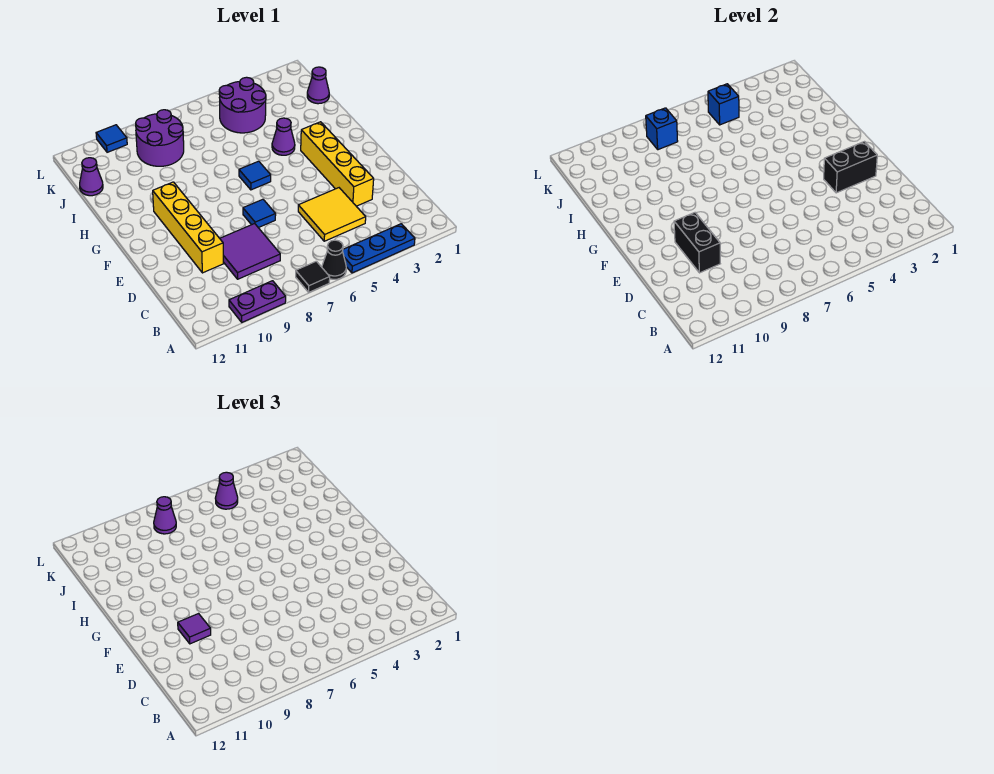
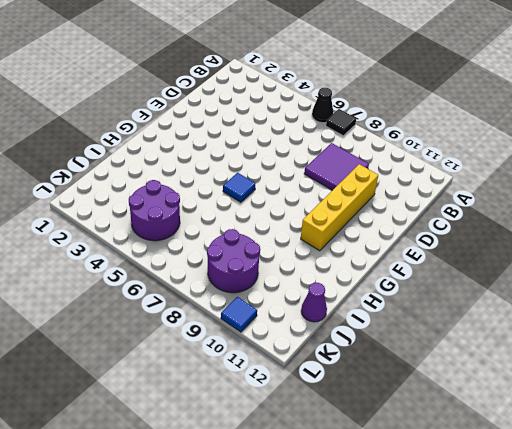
none -> blue 1x3 plate [343,224,415,273]
none -> purple 1x2 plate [229,281,286,322]
none -> yellow 2x2 tile [298,188,366,241]

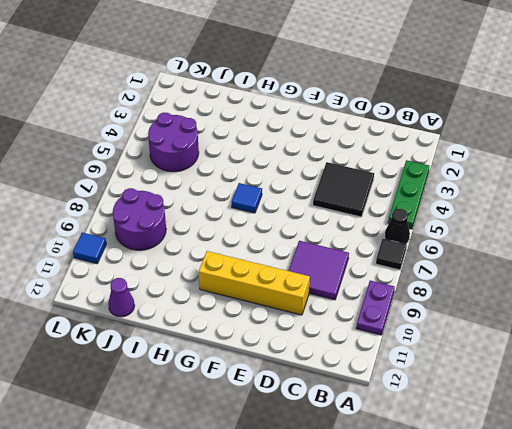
green 1x3 plate [388,160,430,229] -> blue 1x3 plate [343,224,415,273]
black 2x2 tile [313,162,374,217] -> yellow 2x2 tile [298,188,366,241]
none -> yellow 1x4 brick [301,122,374,206]
none -> blue 1x1 tile [243,199,276,228]
none -> purple 1x1 cone [272,118,295,155]

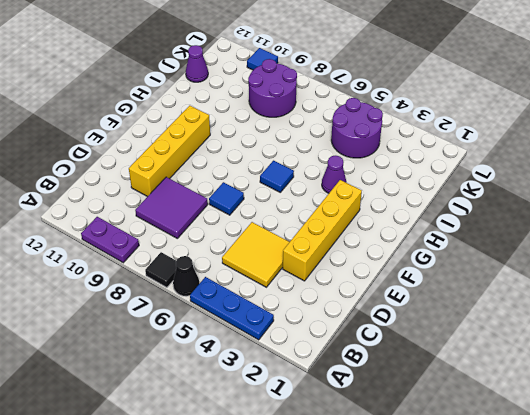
none -> purple 1x1 cone [307,67,329,104]
none -> black 1x2 brick [674,213,720,273]
none -> black 1x2 brick [824,142,877,193]

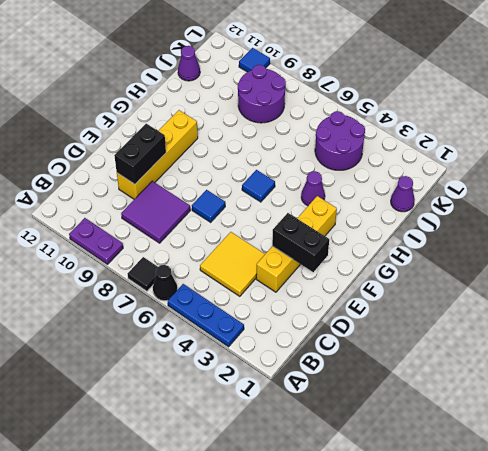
none -> blue 1x1 brick [708,84,739,125]
none -> blue 1x1 brick [646,108,678,150]
none -> purple 1x1 tile [178,614,211,644]

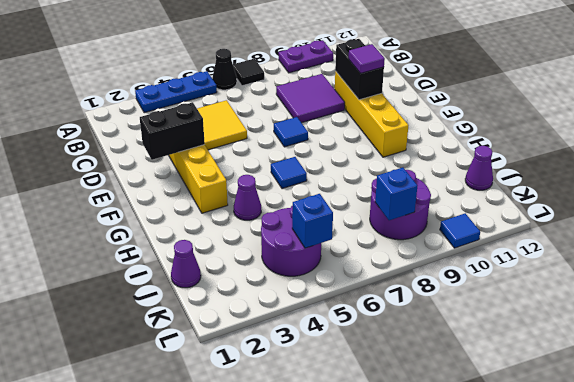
none -> purple 1x1 cone [215,472,238,509]
none -> purple 1x1 cone [154,497,176,534]

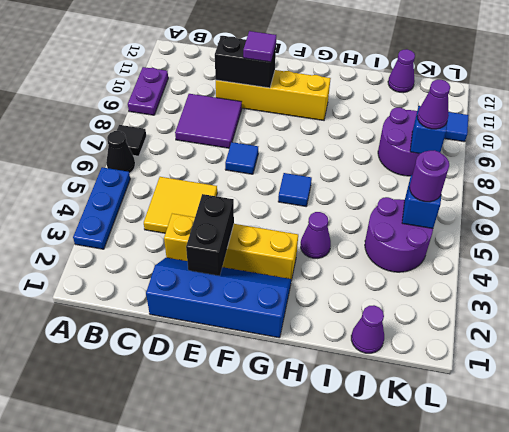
blue 2x4 slope [146,258,291,338] -> none
purple 1x1 round brick [410,150,449,202] -> purple 1x1 cone [215,472,238,509]

